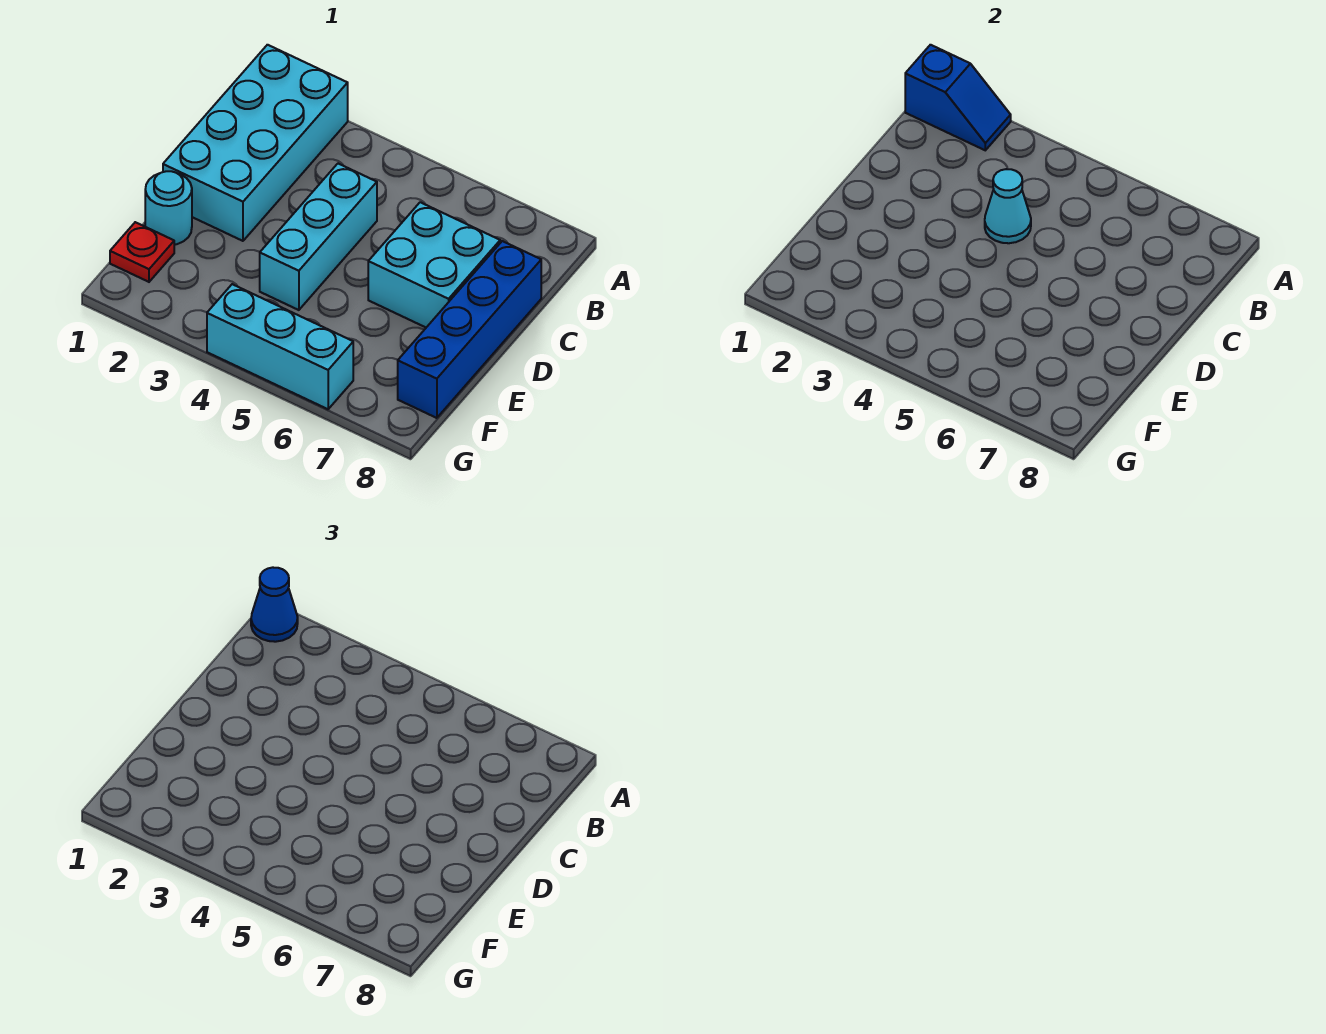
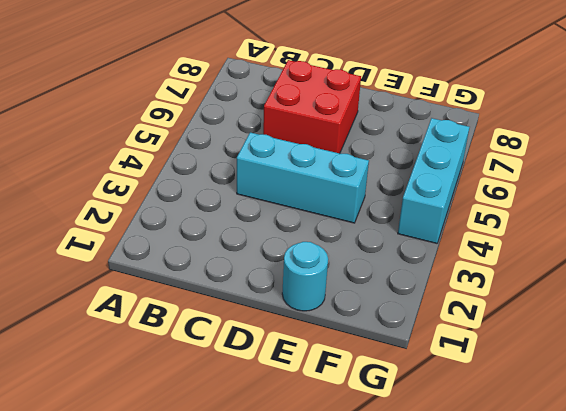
red 2x2 brick [263,60,361,153] -> cyan 2x2 brick [368,202,500,327]
none -> cyan 2x4 brick [163,45,348,241]
none -> blue 1x4 brick [398,241,541,418]

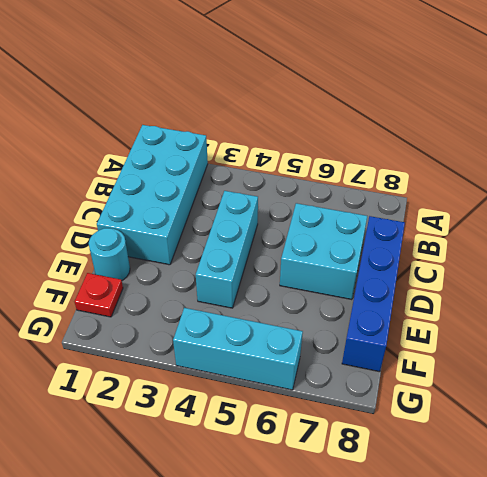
none -> blue 1x2 slope [905,45,1011,150]
none -> cyan 1x1 cone [985,169,1031,243]

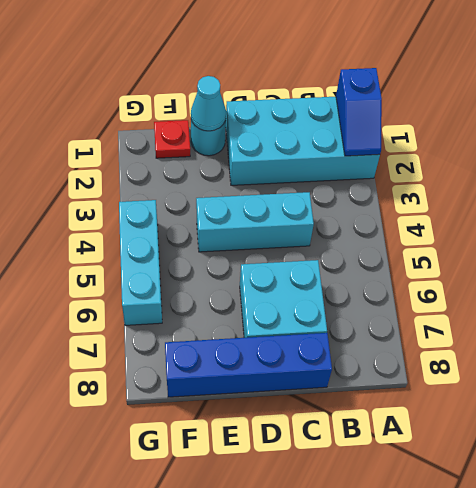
cyan 1x1 cone [191,76,226,131] -> cyan 1x1 cone moved to [985,169,1031,243]
none -> blue 1x1 cone [251,567,298,642]

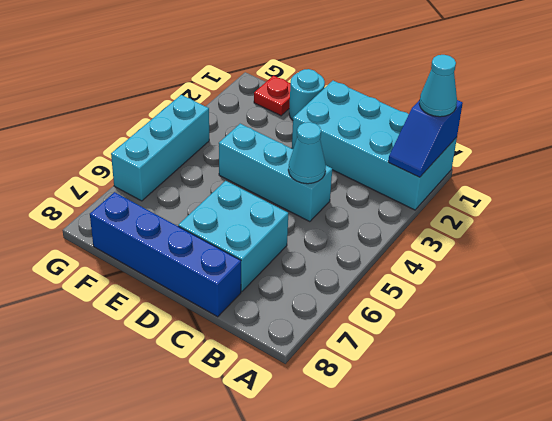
cyan 1x1 cone [419,55,457,117] -> blue 1x1 cone [251,567,298,642]

